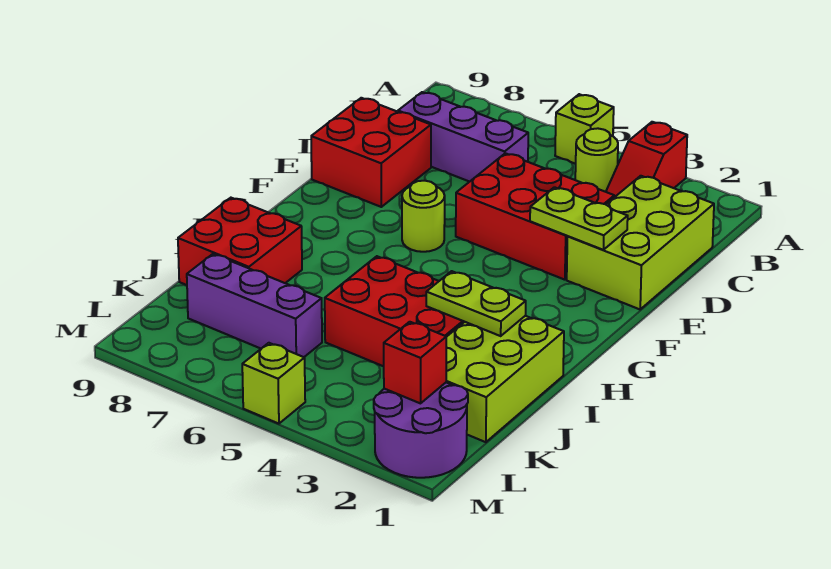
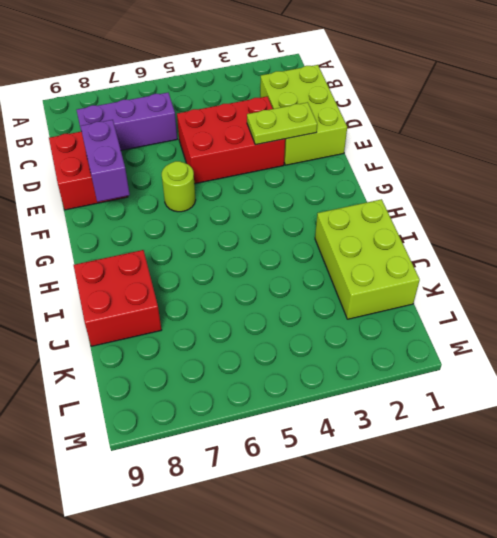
purple 1x2 brick [81,120,130,202] -> none
none -> red 1x2 slope [606,122,687,197]
none -> lime 1x1 brick [555,94,614,164]
none -> lime 1x1 round brick [575,128,618,192]

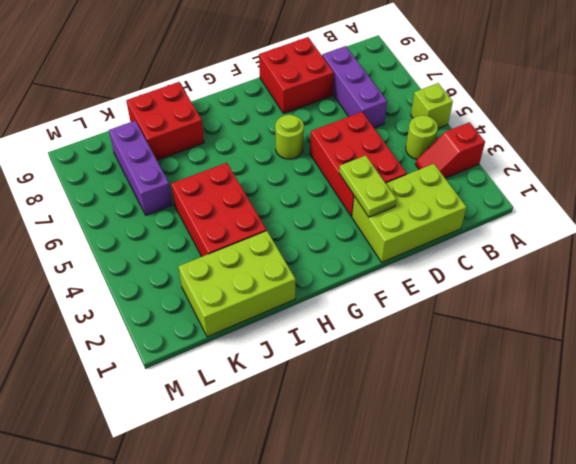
none -> purple 2x2 round brick [374,383,468,478]
none -> lime 1x1 brick [242,343,305,424]
none -> lime 1x2 plate [426,271,526,336]

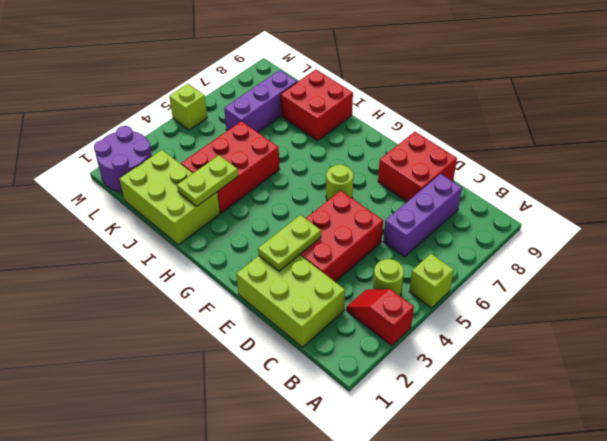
none -> red 1x1 brick [384,322,446,403]

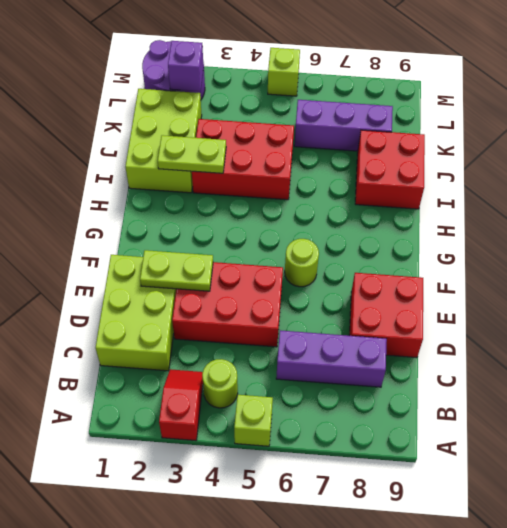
purple 1x1 brick [168,41,204,91] -> red 1x1 brick [384,322,446,403]

